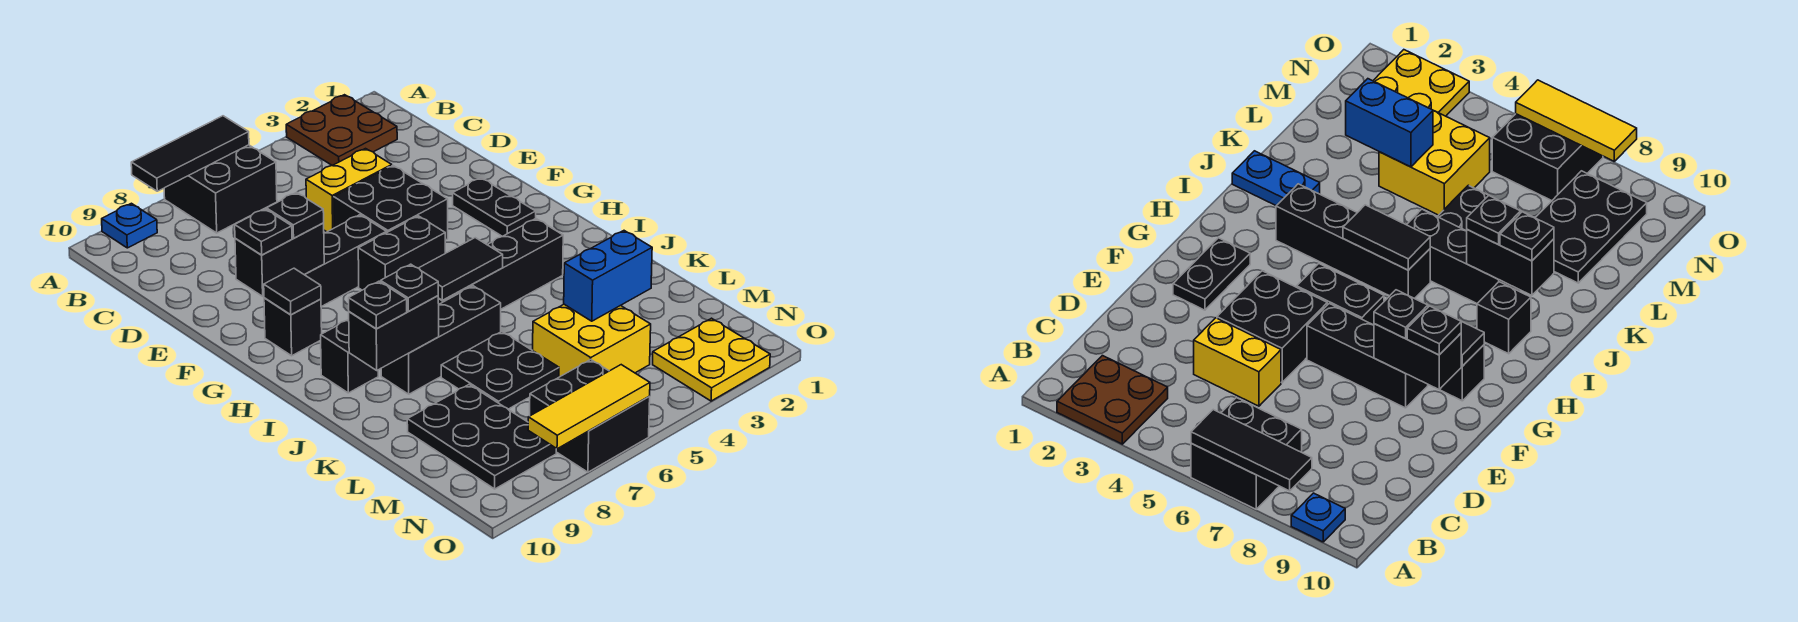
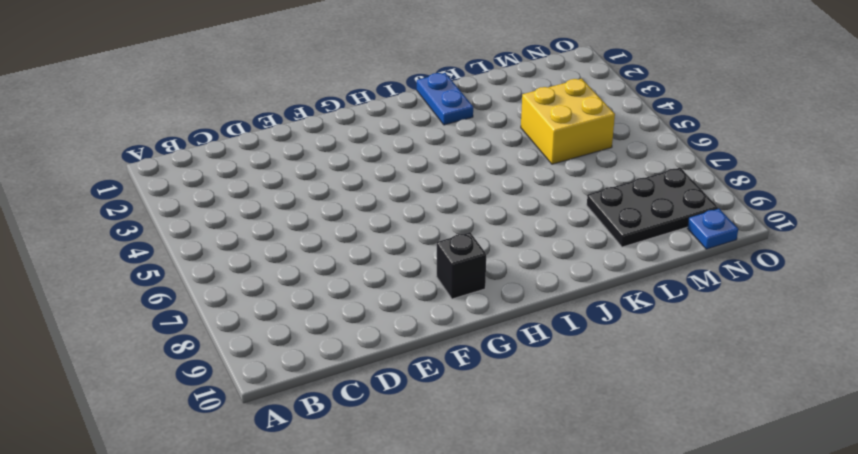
blue 1x1 plate [687,208,738,249] -> blue 1x1 plate moved to [102,203,157,248]
none -> brown 2x2 plate [286,95,397,166]
none -> black 2x2 brick [164,145,277,233]
none -> yellow 1x2 brick [306,149,392,232]

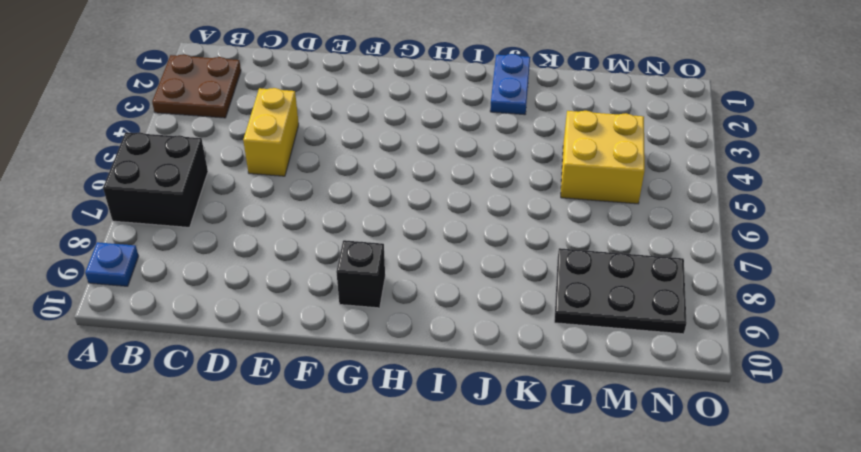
none -> black 2x2 brick [334,166,448,240]
none -> black 1x2 plate [453,178,536,236]
none -> black 1x3 brick [305,215,386,307]

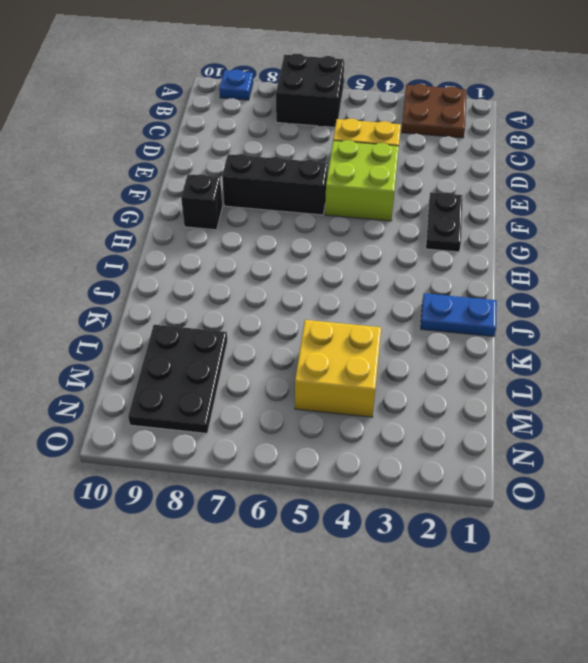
lime 2x2 brick [325,140,399,221] -> black 2x2 brick [334,166,448,240]
none -> black 1x2 brick [358,216,445,290]
none -> black 1x4 brick [438,219,563,309]
none -> black 1x1 brick [321,320,378,393]

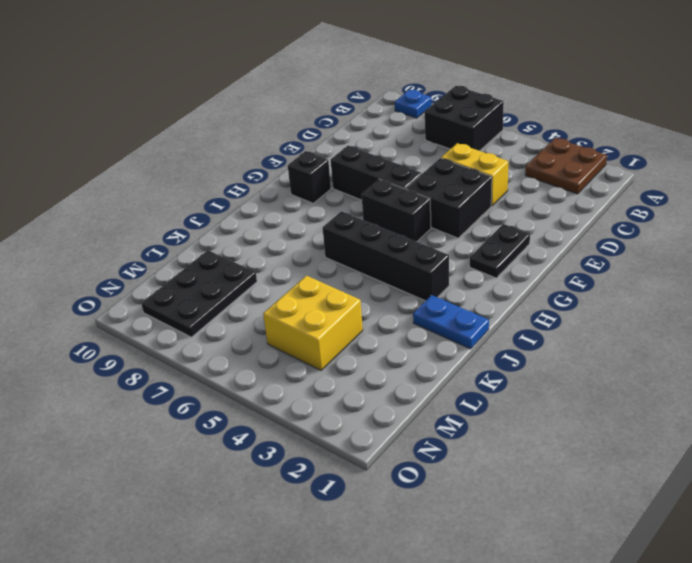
none -> black 1x1 brick [321,320,378,393]
none -> black 1x3 brick [381,286,501,394]
none -> black 2x2 plate [441,332,559,409]

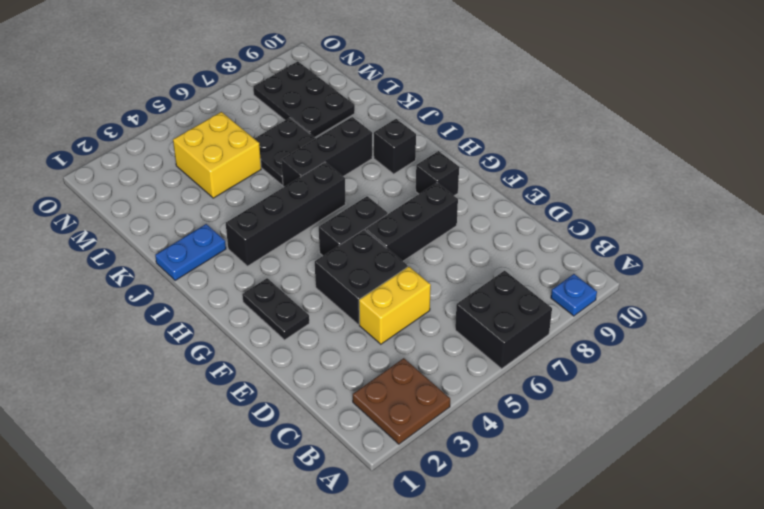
none -> yellow 2x2 plate [653,318,770,401]
none -> black 2x2 brick [530,360,650,472]
none -> black 1x3 tile [131,116,249,191]

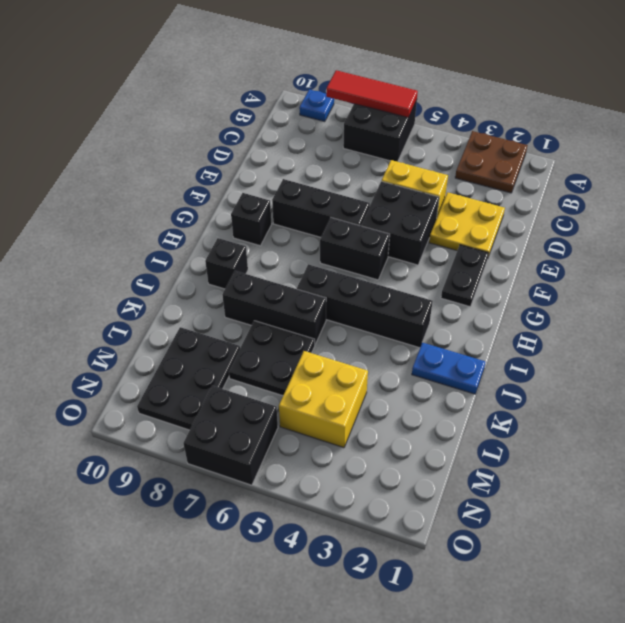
red 1x3 tile [326,70,418,117] -> black 1x3 tile [131,116,249,191]
yellow 2x2 plate [429,192,505,257] -> yellow 2x2 plate moved to [653,318,770,401]
none -> black 1x2 brick [235,223,324,296]
none -> black 1x1 tile [264,268,321,315]
none -> black 1x2 tile [419,238,503,300]

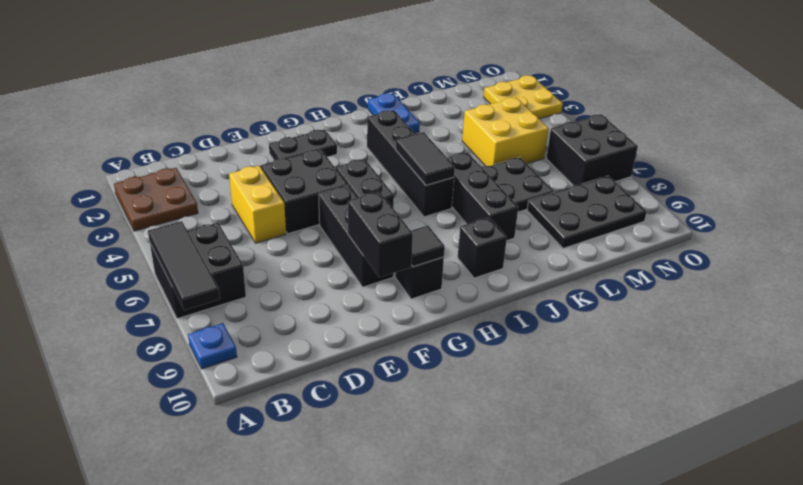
none -> black 1x2 brick [349,296,439,370]
none -> blue 1x2 brick [564,231,652,321]
none -> yellow 1x3 tile [528,365,650,449]

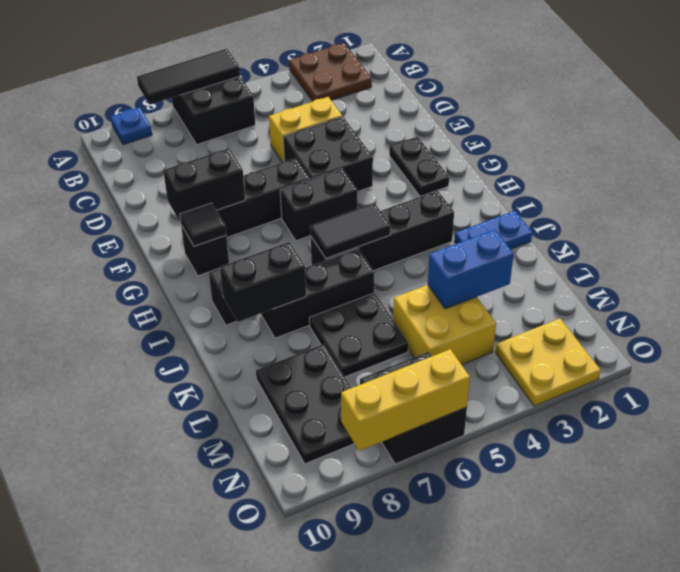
yellow 1x3 brick [341,349,470,451] -> yellow 1x3 tile [528,365,650,449]
none -> black 1x1 plate [267,192,324,238]
none -> black 1x1 plate [235,209,292,255]
none -> black 1x1 plate [381,264,438,311]

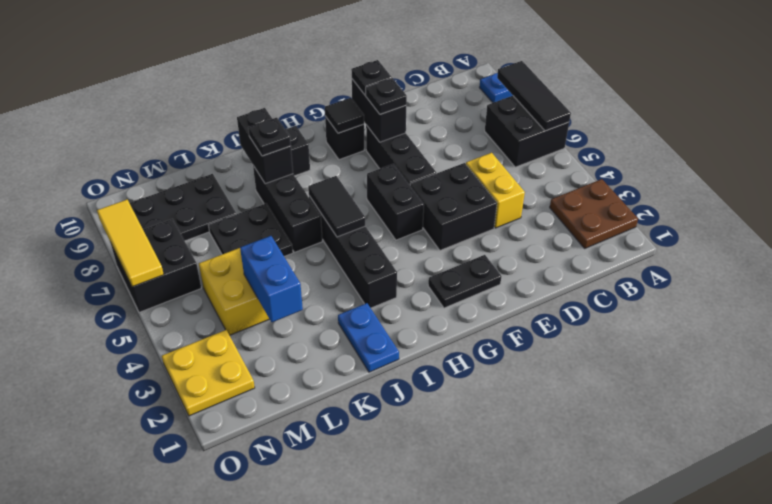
none -> black 1x1 plate [349,281,407,329]

